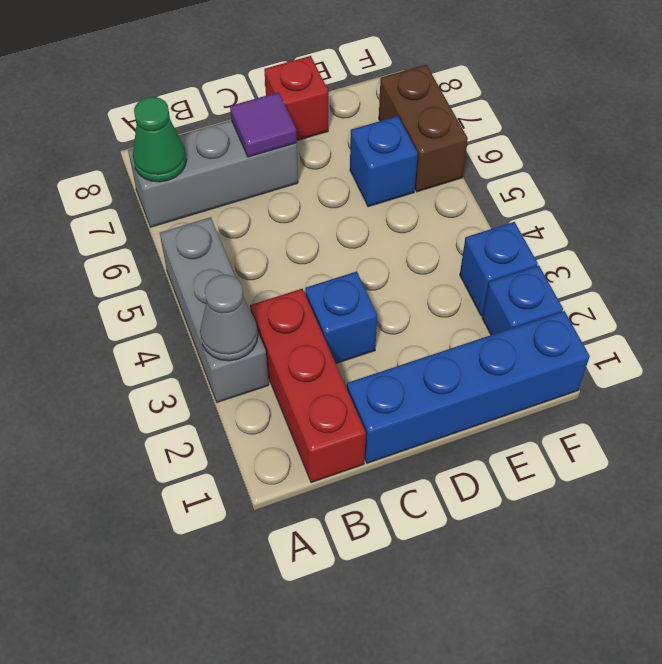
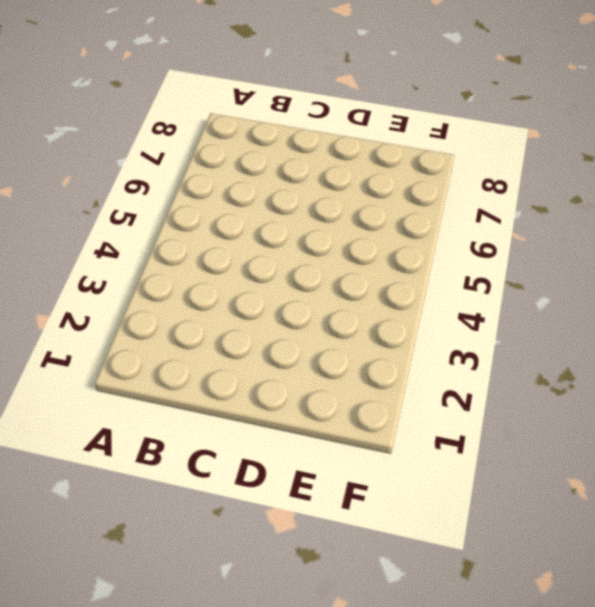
none -> grey 1x3 brick [160,217,269,402]
none -> grey 1x3 brick [128,120,298,227]
none -> red 1x3 brick [250,289,366,483]

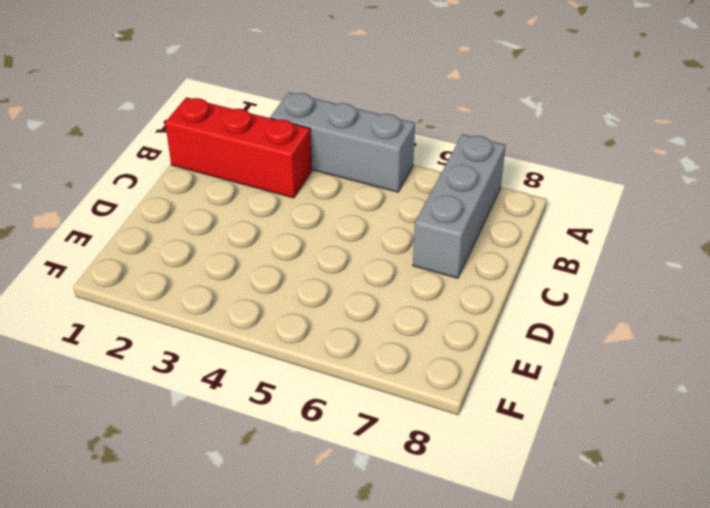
none -> blue 1x4 brick [347,311,590,463]
none -> blue 1x1 brick [305,271,377,363]
none -> red 1x1 brick [264,56,328,141]

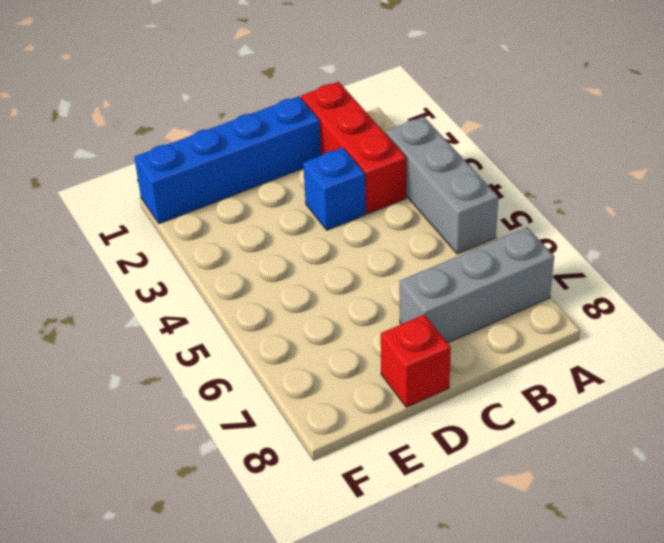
none -> blue 1x1 brick [350,116,418,207]
none -> blue 1x1 brick [482,265,563,335]
none -> blue 1x1 brick [460,222,538,316]

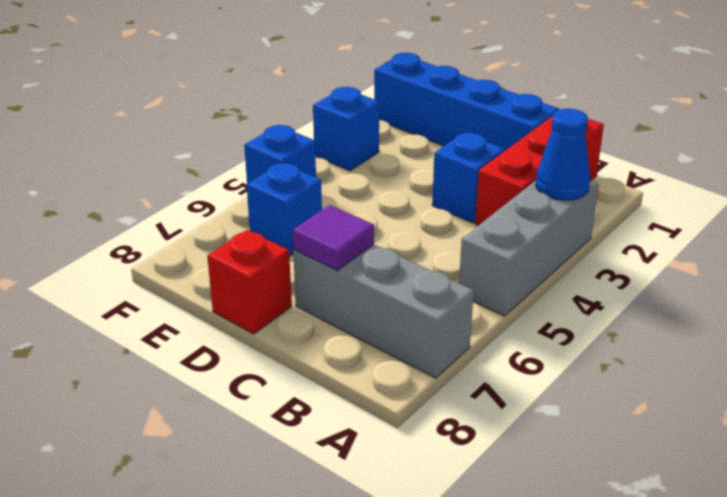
blue 1x1 cone [536,109,590,200] -> grey 1x1 cone [200,275,258,361]
blue 1x1 brick [244,125,316,184] -> blue 1x1 brick moved to [482,265,563,335]
none -> brown 1x2 brick [379,65,468,192]
none -> green 1x1 cone [133,97,186,182]

